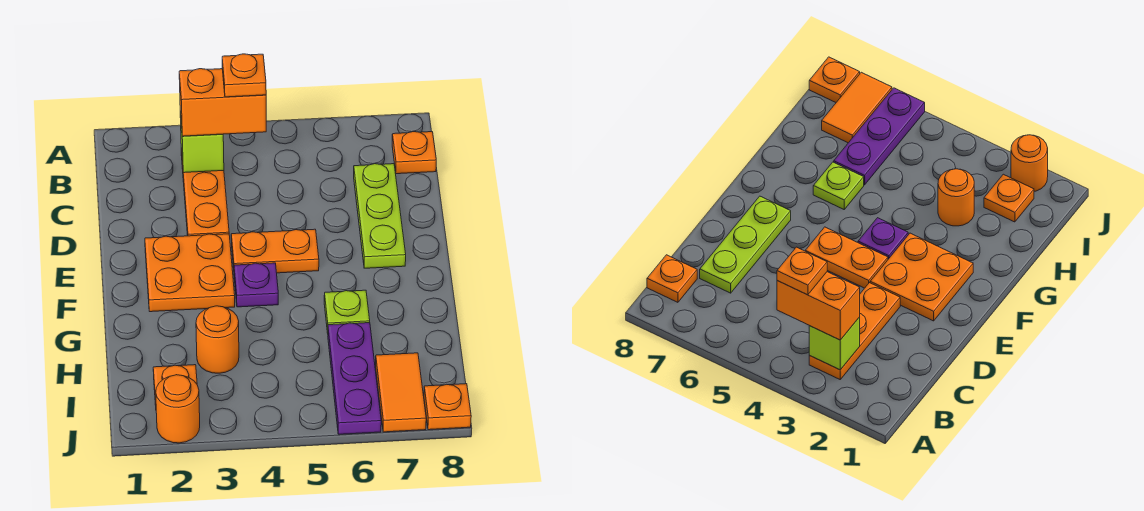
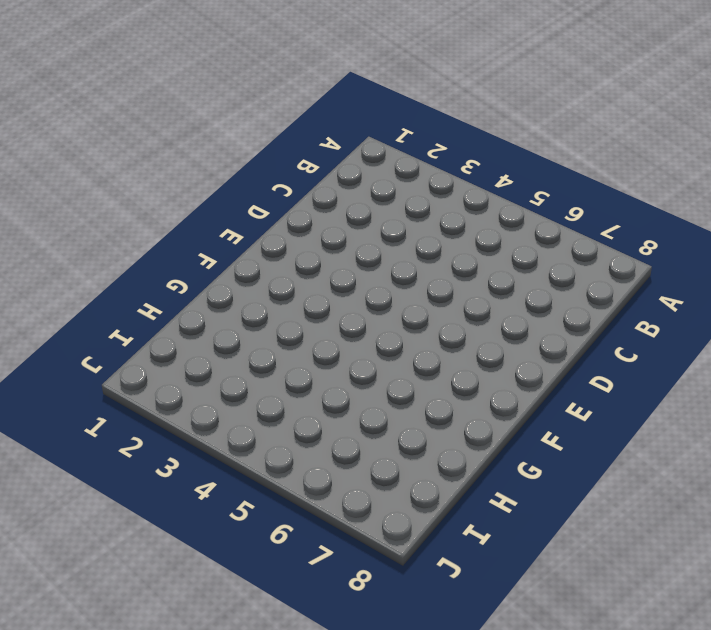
none -> orange 1x3 plate [181,149,229,236]
none -> orange 1x1 plate [392,131,436,174]
none -> lime 1x3 plate [354,164,406,268]

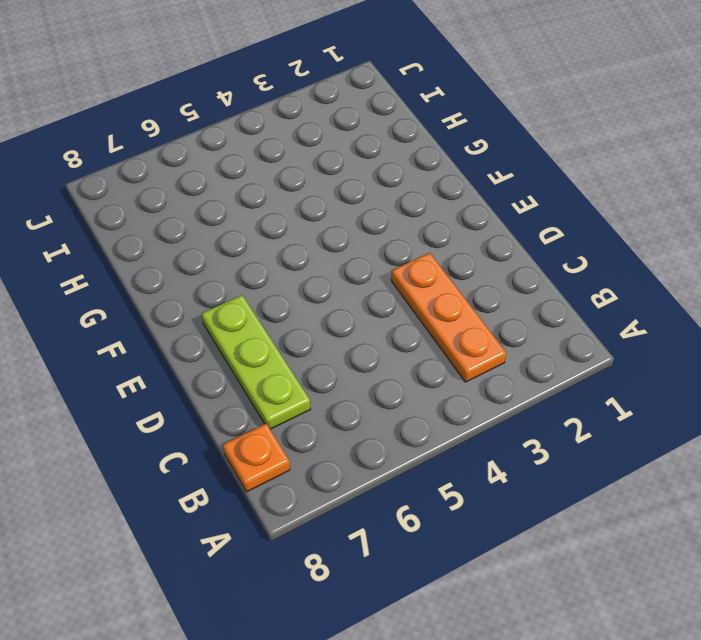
none -> orange 2x2 plate [145,234,235,312]
none -> orange 1x2 plate [231,229,319,273]
none -> purple 1x1 plate [234,263,278,307]

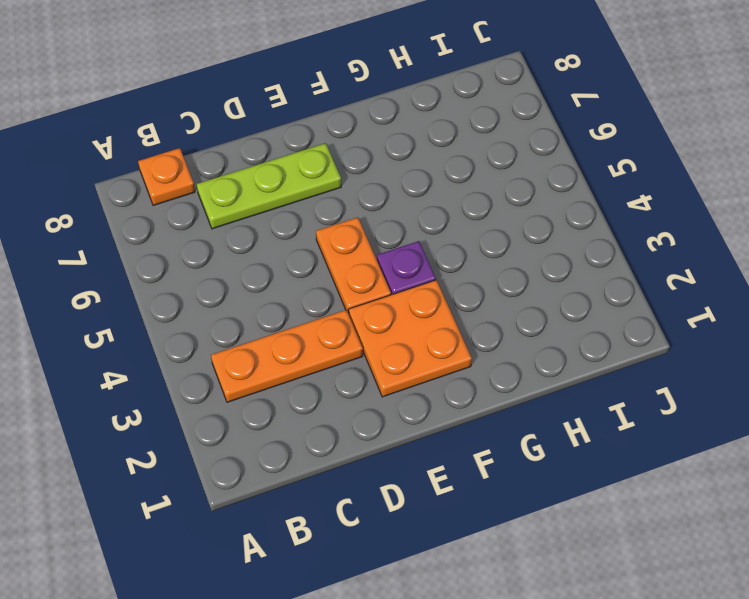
none -> lime 1x1 plate [324,290,370,333]
none -> orange 1x1 round brick [196,306,239,373]
none -> purple 1x3 plate [328,323,381,434]

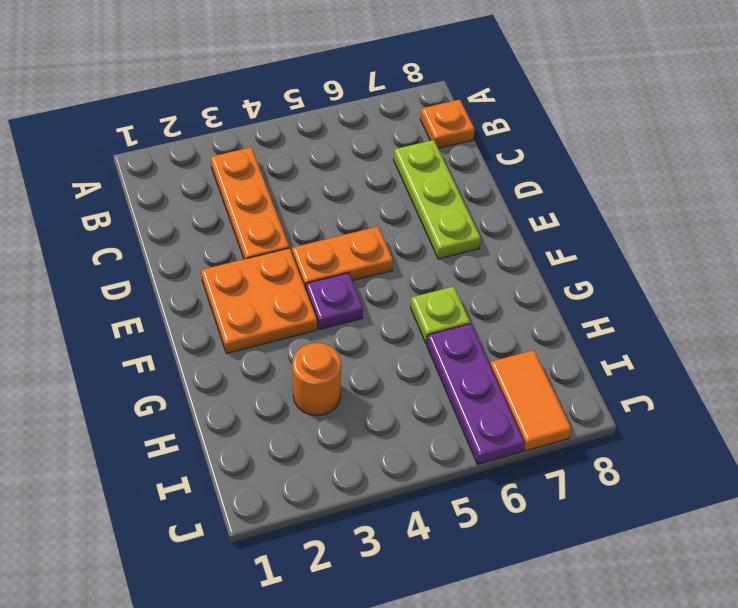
none -> orange 1x1 plate [153,365,197,405]
none -> orange 1x1 round brick [156,375,200,443]
none -> orange 1x1 plate [424,384,471,430]

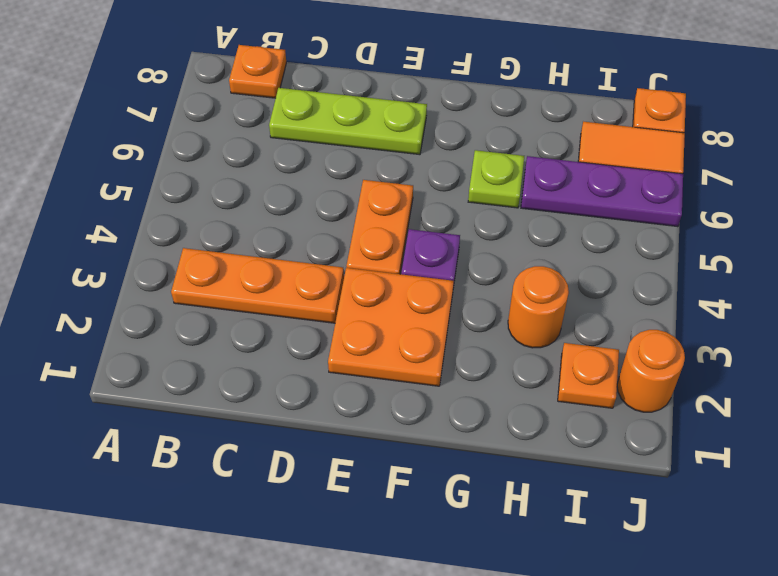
none -> lime 1x1 brick [180,112,224,173]
none -> orange 1x2 brick [179,69,266,136]
none -> orange 1x1 plate [222,54,266,97]

